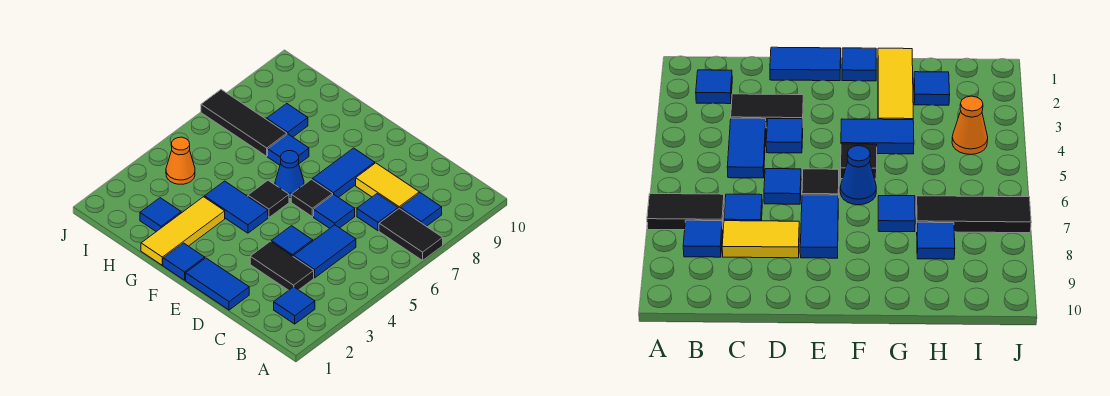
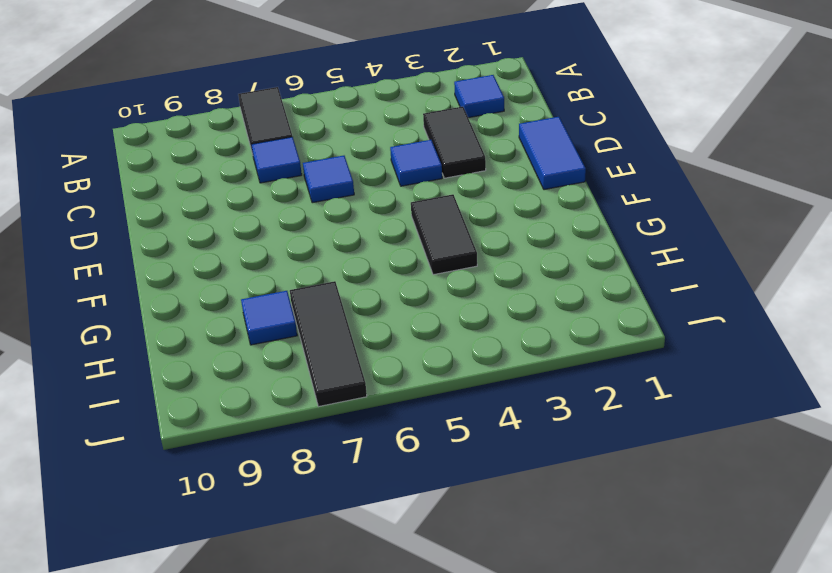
black 1x2 tile [411,194,477,275] -> blue 1x2 tile [204,181,268,233]
none -> blue 1x1 tile [400,193,442,226]
none -> blue 1x2 tile [294,225,356,278]
none -> yellow 1x2 tile [356,163,419,209]

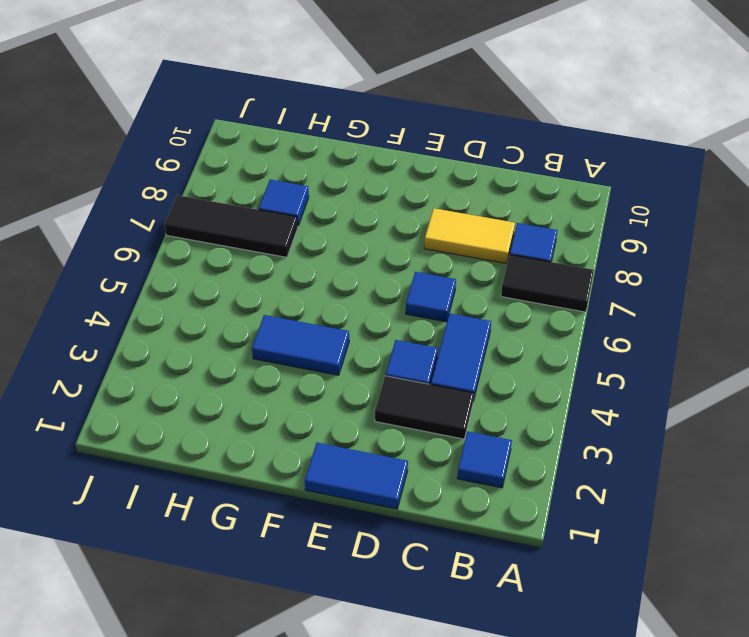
none -> blue 1x1 tile [357,194,398,231]
none -> black 1x1 tile [291,179,333,217]
none -> blue 1x2 tile [312,148,375,198]

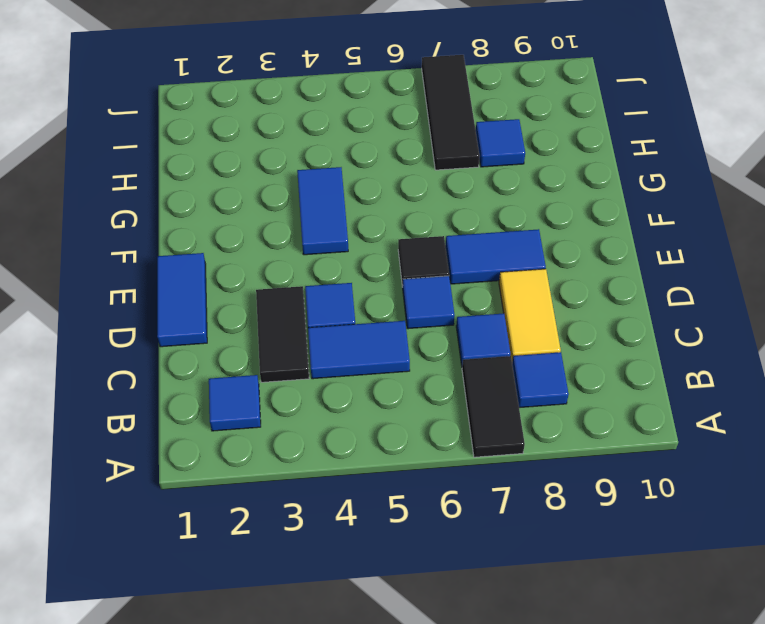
none -> blue 1x1 tile [163,243,205,280]
none -> black 1x1 tile [248,181,289,217]
none -> blue 1x1 cone [275,151,304,198]

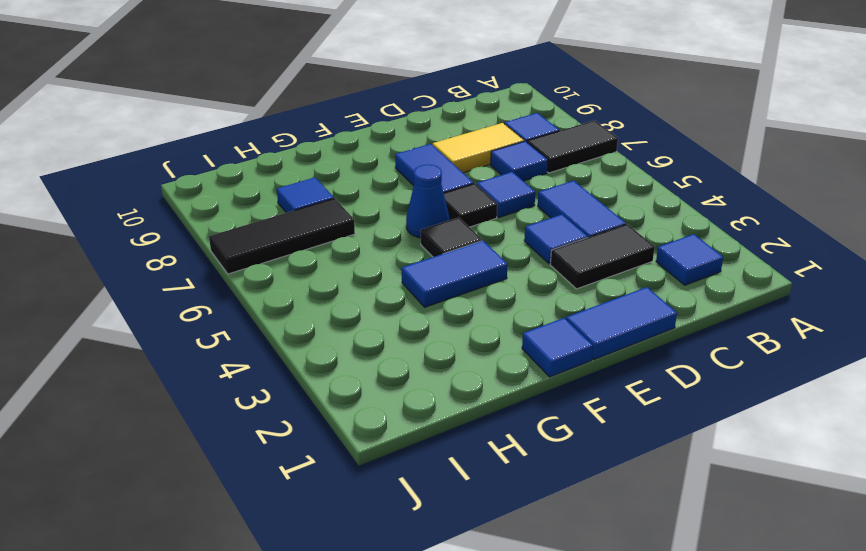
none -> yellow 1x3 tile [141,197,225,265]
none -> blue 1x1 tile [268,134,309,165]
none -> blue 1x1 tile [140,198,181,232]

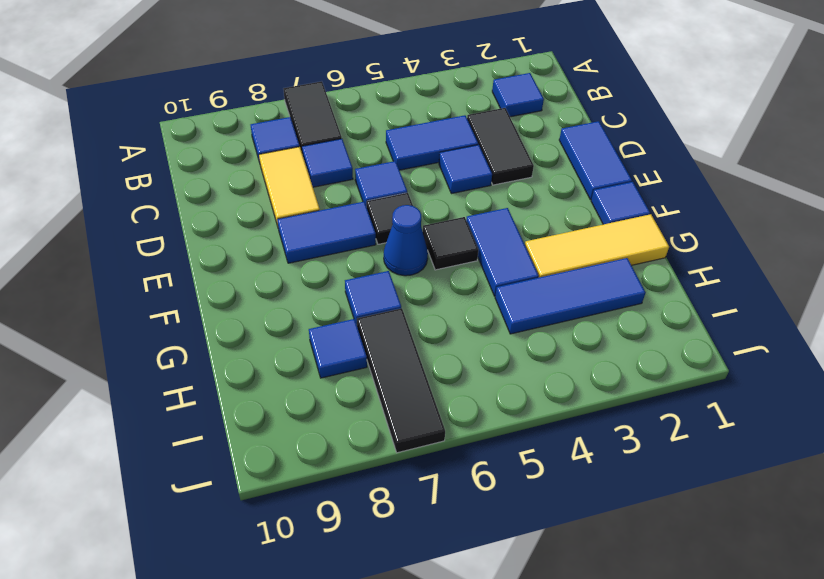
blue 1x3 tile [495,258,646,334] -> blue 1x1 tile [140,198,181,232]
none -> orange 1x1 cone [166,137,195,184]

